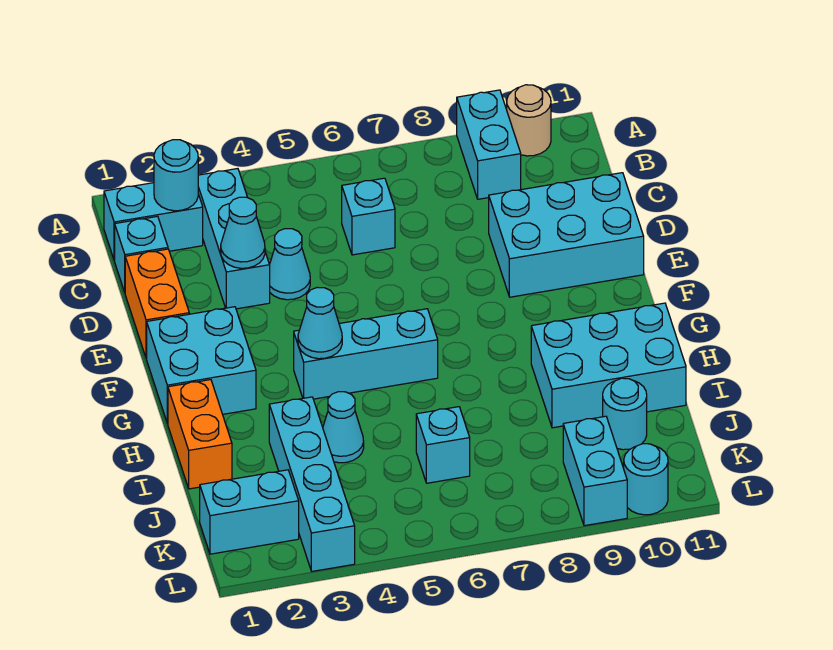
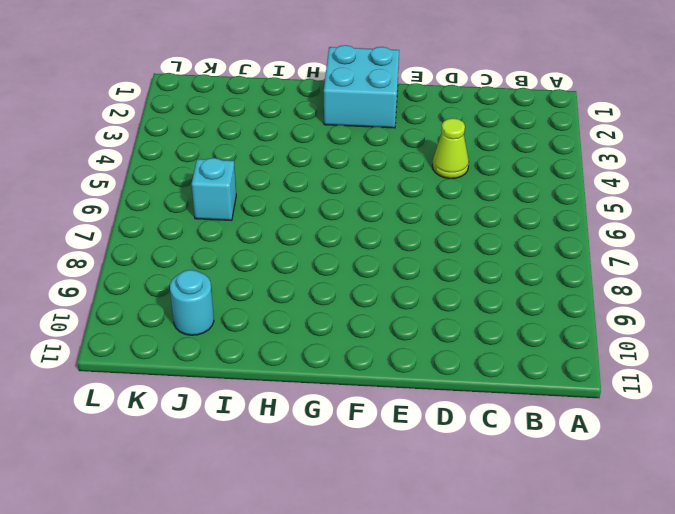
lime 1x1 cone [432,118,469,179] -> cyan 1x1 cone [269,229,310,300]
none -> cyan 1x2 brick [457,90,521,199]
none -> tan 1x1 round brick [507,85,551,156]
none -> cyan 1x2 brick [104,183,203,261]

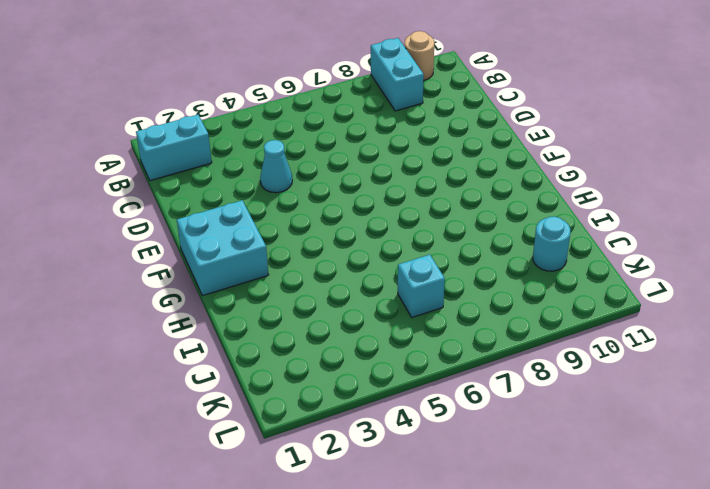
none -> cyan 1x3 brick [198,169,270,309]
none -> cyan 1x1 brick [115,216,168,292]
none -> cyan 1x1 brick [342,178,395,255]

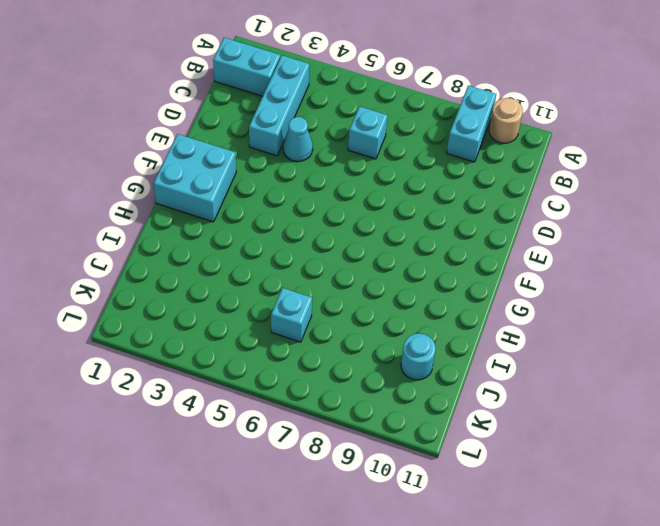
none -> cyan 1x1 brick [115,216,168,292]
none -> orange 1x2 brick [125,249,189,358]
none -> cyan 2x3 brick [489,173,644,297]

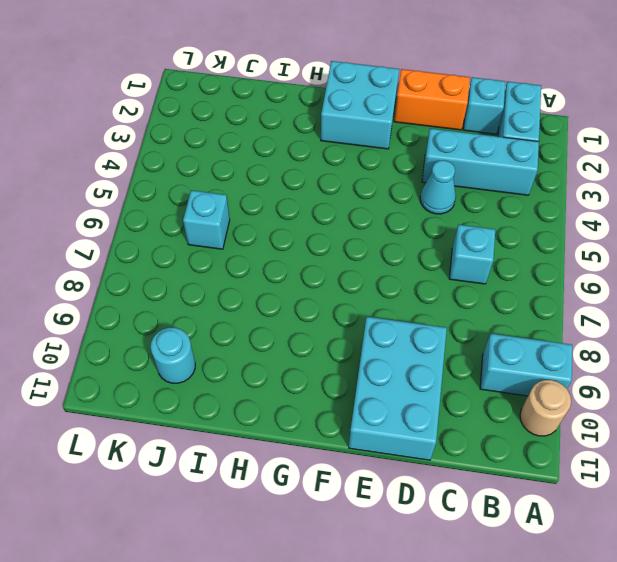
none -> cyan 1x3 brick [294,309,438,399]
none -> orange 1x2 brick [168,380,232,489]
none -> cyan 2x3 brick [531,303,686,428]

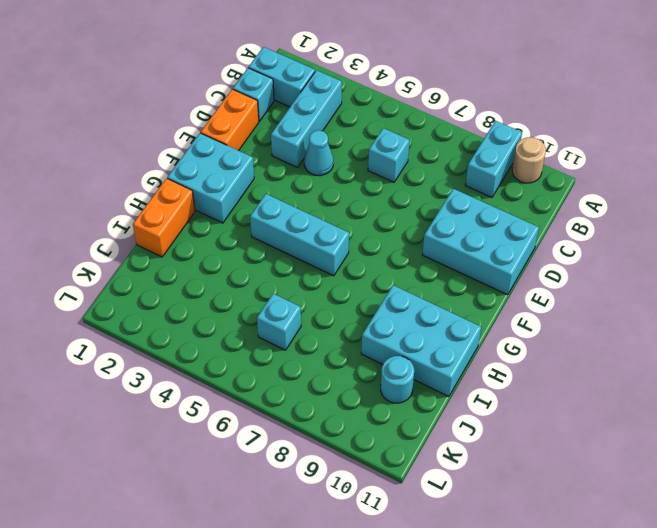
none -> cyan 1x4 brick [269,397,355,571]
none -> cyan 1x1 cone [323,392,364,463]
none -> cyan 1x2 brick [200,470,299,554]

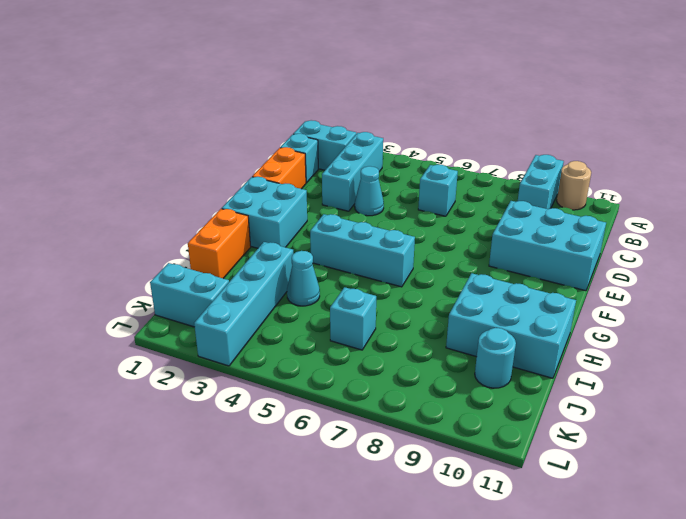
none -> cyan 1x2 brick [563,416,627,526]
none -> cyan 1x1 round brick [624,444,668,515]
none -> cyan 1x1 round brick [154,140,198,211]

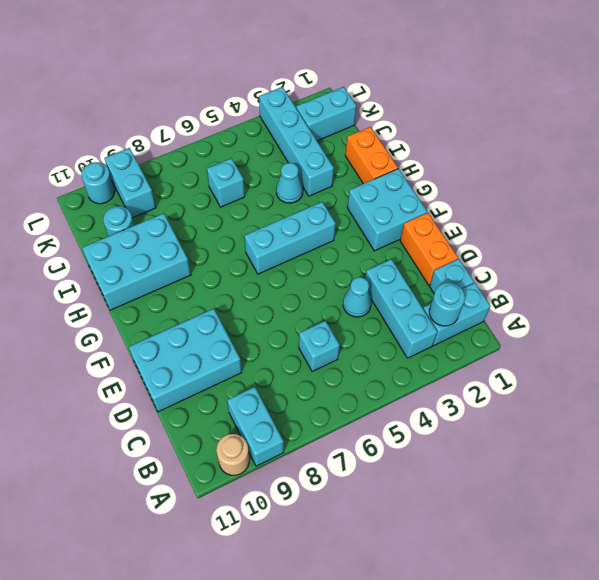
none -> cyan 1x1 cone [221,197,265,268]
none -> cyan 1x1 cone [298,287,342,359]

